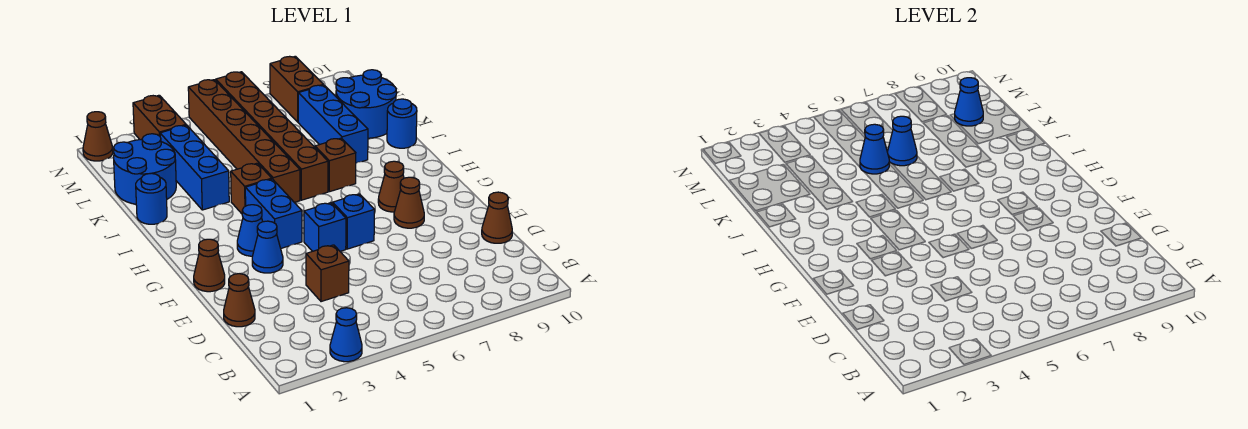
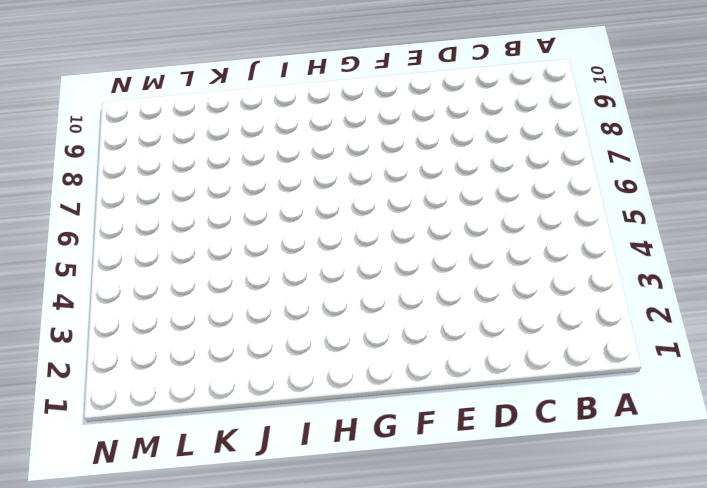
none -> blue 1x1 cone [330,308,362,362]
none -> brown 1x1 cone [224,274,255,327]
none -> brown 1x1 brick [306,245,349,302]

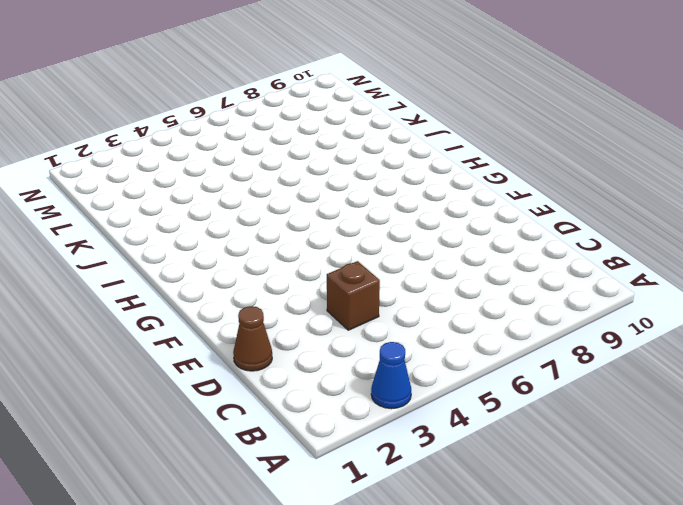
none -> brown 1x1 cone [482,192,512,243]
none -> brown 1x1 cone [194,239,225,292]
none -> blue 1x1 cone [252,221,283,273]

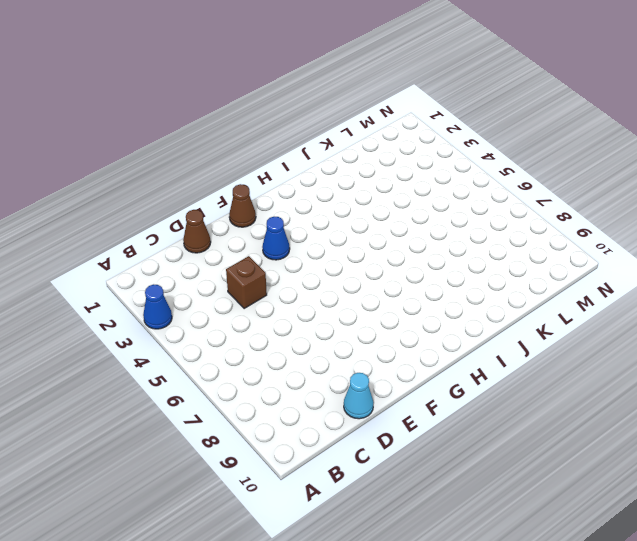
cyan 1x1 cone [344,373,374,419] -> brown 1x1 cone [482,192,512,243]
none -> blue 1x1 brick [304,203,346,251]
none -> blue 1x1 brick [333,194,375,249]
none -> brown 1x1 cone [394,177,424,228]

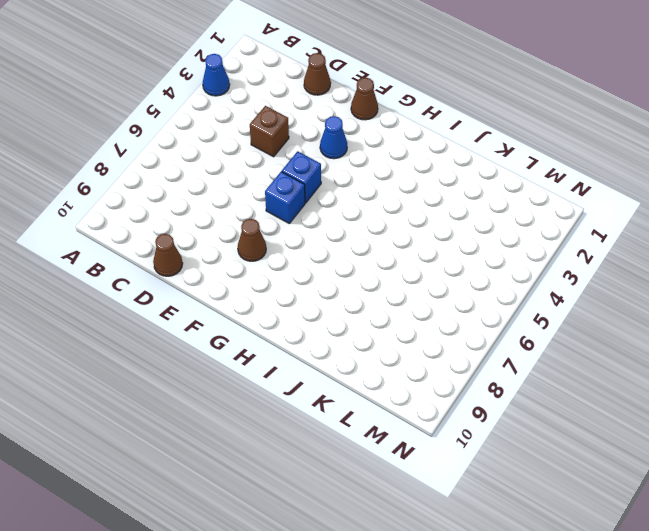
none -> blue 1x1 cone [237,205,263,256]
none -> blue 1x2 brick [245,179,302,248]
none -> brown 1x1 cone [378,161,404,212]

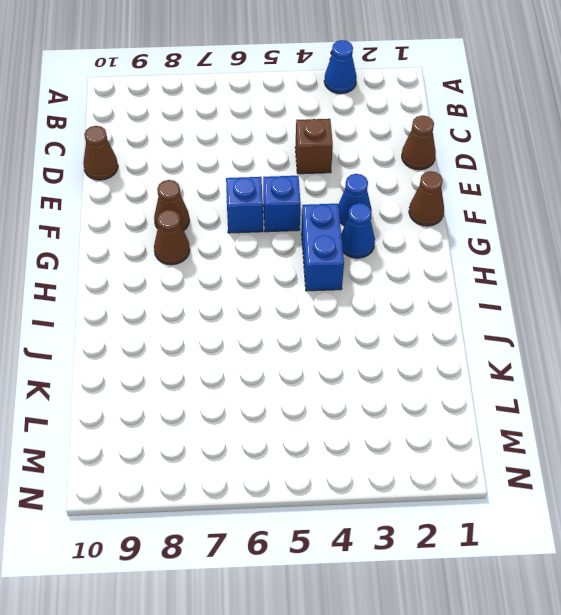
none -> brown 1x1 brick [231,163,272,214]
none -> brown 1x6 brick [188,80,300,202]
none -> brown 1x6 brick [216,72,328,200]

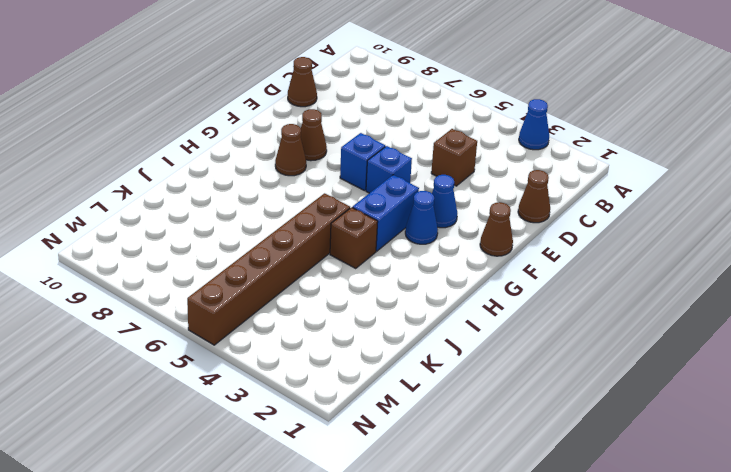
none -> brown 1x6 brick [216,72,328,200]
none -> brown 1x1 brick [315,138,356,192]
none -> blue 1x1 round brick [136,173,167,224]

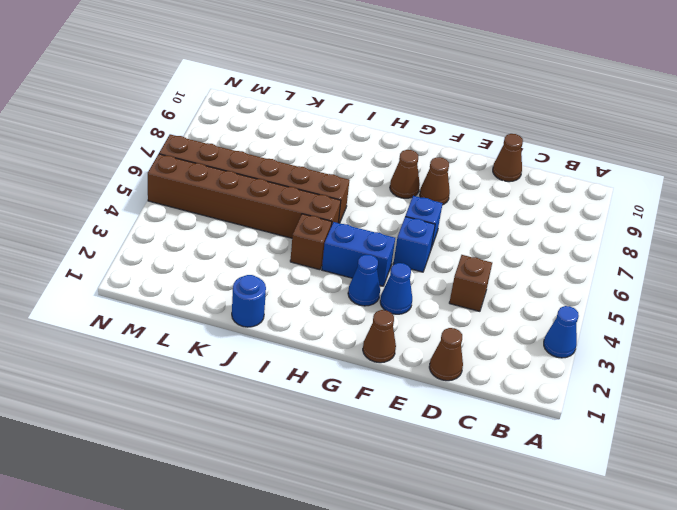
none -> brown 1x1 brick [315,138,356,192]
none -> blue 1x3 brick [160,125,229,210]
none -> blue 1x3 brick [298,85,368,163]

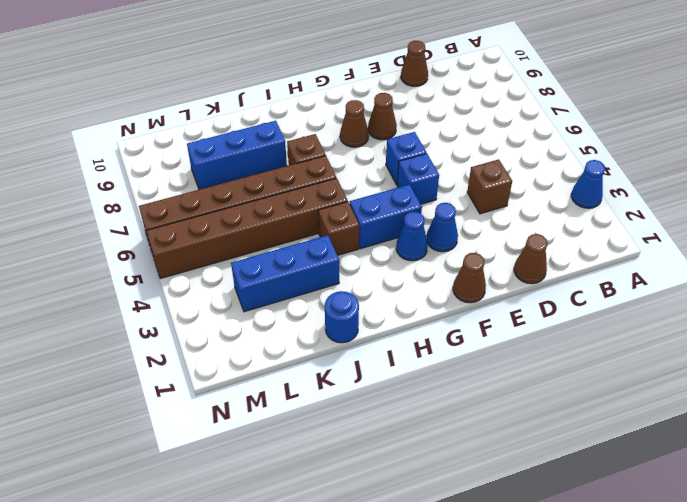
none -> blue 1x1 round brick [387,99,417,148]
none -> blue 2x2 round brick [113,134,176,204]
none -> blue 2x2 round brick [336,70,396,138]

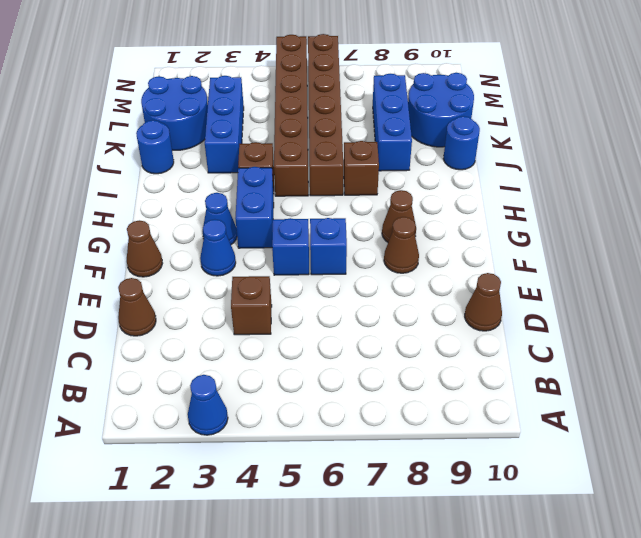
none -> brown 1x2 brick [133,95,186,140]
none -> brown 1x2 brick [270,56,323,122]
none -> brown 1x1 cone [83,112,113,161]

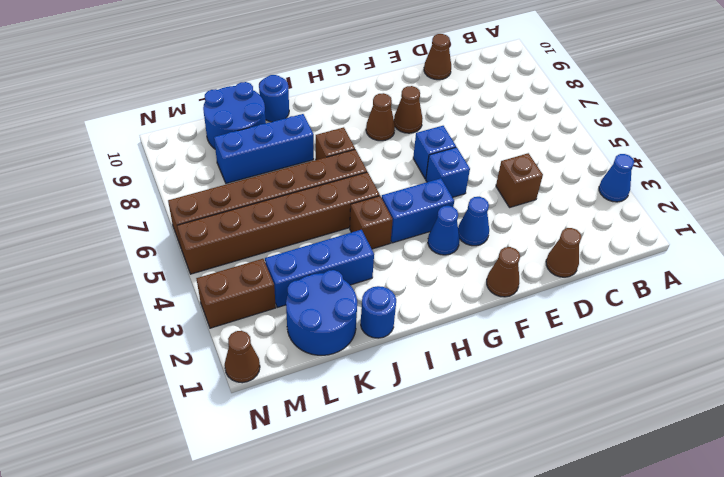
none -> brown 1x2 brick [270,56,323,122]
none -> blue 1x1 cone [860,124,889,174]
none -> blue 1x1 cone [888,116,917,166]

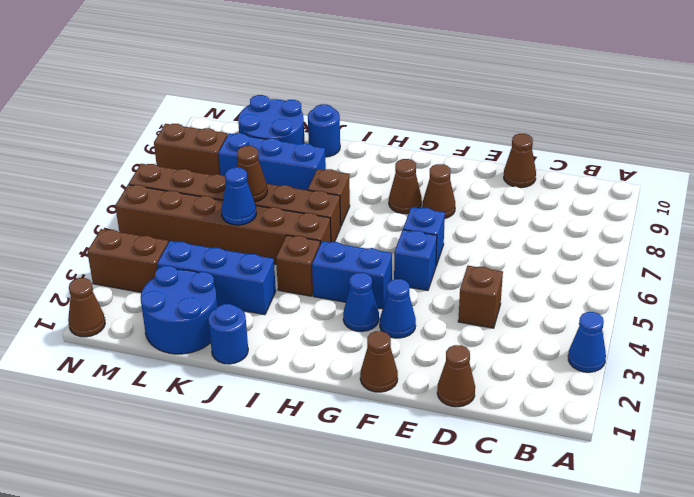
brown 1x1 cone [237,146,267,202] -> blue 1x1 cone [888,116,917,166]
none -> blue 1x1 cone [955,78,983,126]

